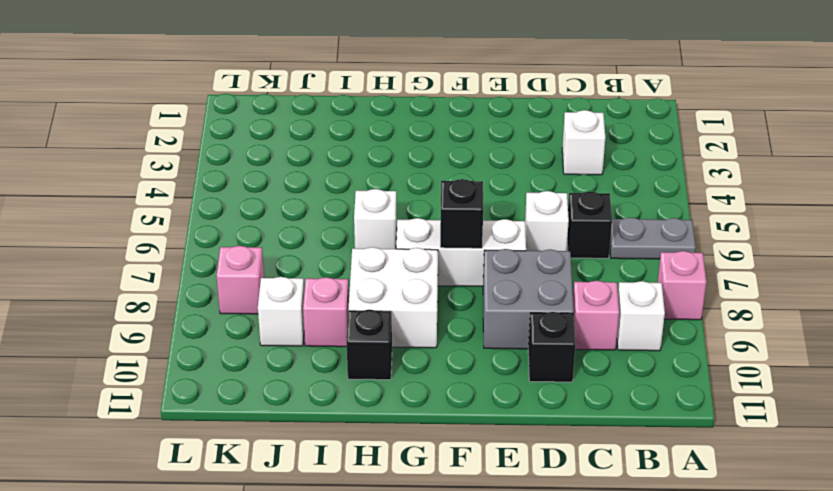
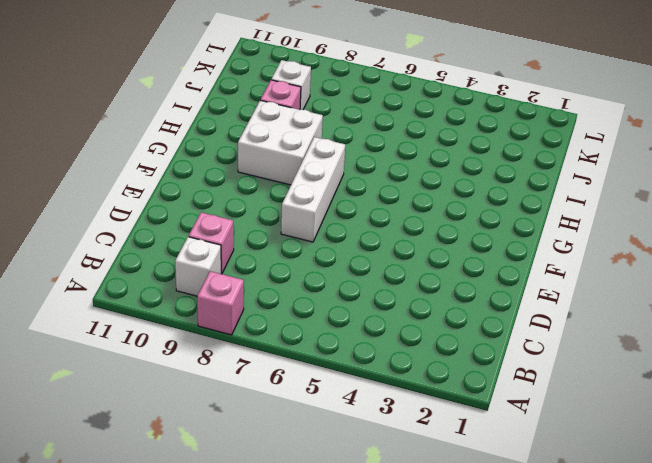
none -> grey 1x2 plate [610,218,696,259]
none -> white 1x1 brick [562,110,605,175]
none -> black 1x1 brick [567,191,612,258]

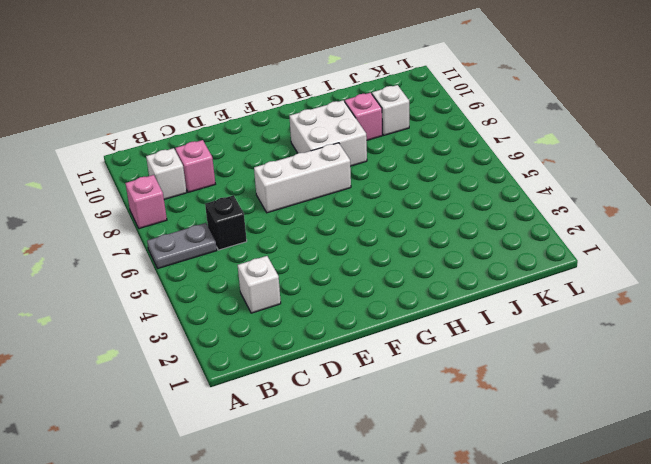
none -> white 1x1 brick [525,191,569,251]
none -> grey 2x2 brick [483,249,574,349]
none -> black 1x1 brick [528,312,575,382]

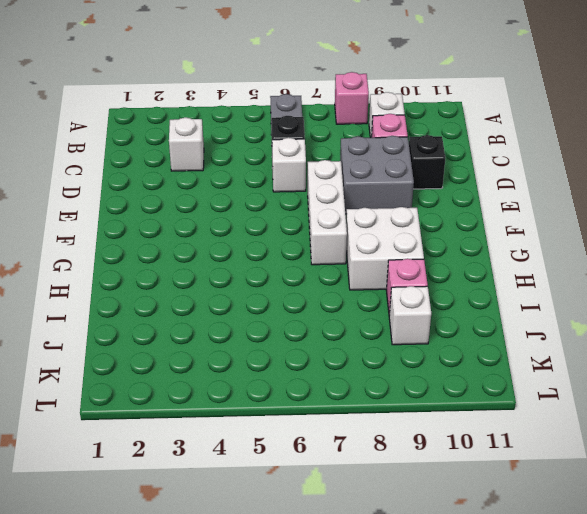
none -> white 1x1 brick [354,189,397,249]
none -> black 1x1 brick [347,309,392,380]
none -> pink 1x1 brick [216,246,264,314]

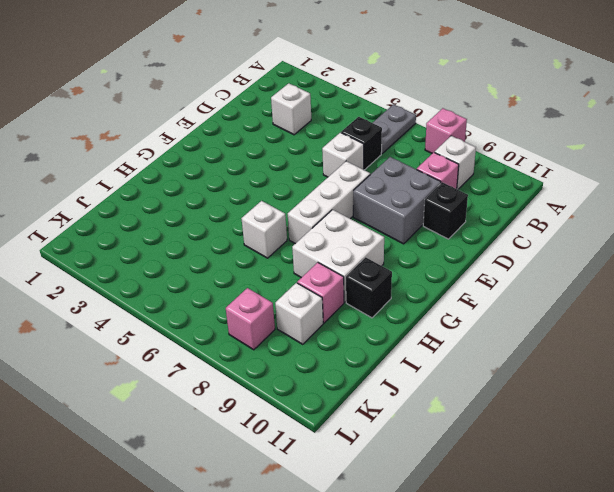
none -> black 1x1 brick [440,179,483,248]

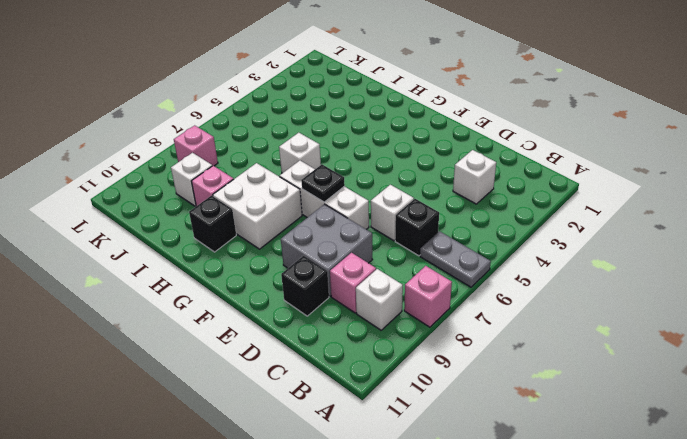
black 1x1 plate [301,165,345,202] -> black 1x1 brick [440,179,483,248]

